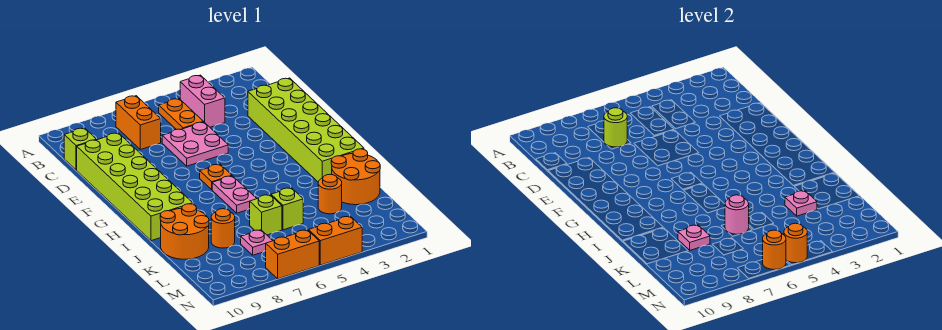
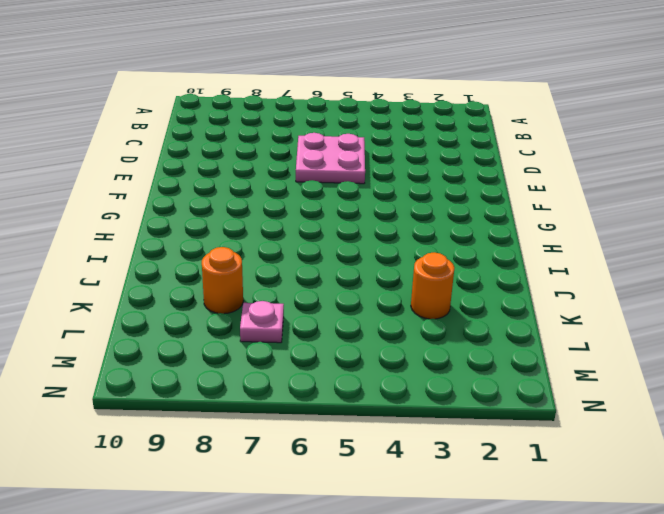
none -> pink 1x2 brick [180,75,225,127]
none -> orange 1x2 plate [159,99,203,130]
none -> orange 1x2 brick [116,96,161,150]

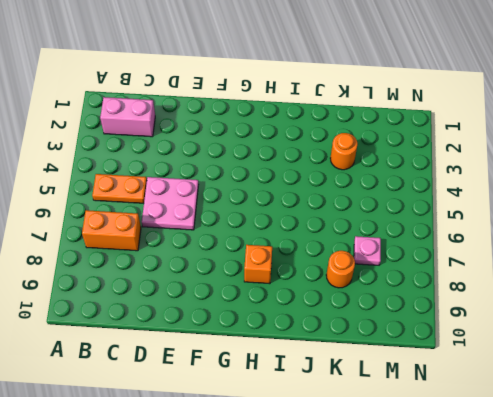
pink 1x2 brick [100,97,155,137] -> pink 1x2 brick moved to [180,75,225,127]
orange 1x1 brick [244,245,272,284] -> none
none -> lime 1x1 brick [64,128,97,170]
none -> lime 2x6 brick [248,78,364,182]
none -> lime 2x6 brick [77,133,193,241]

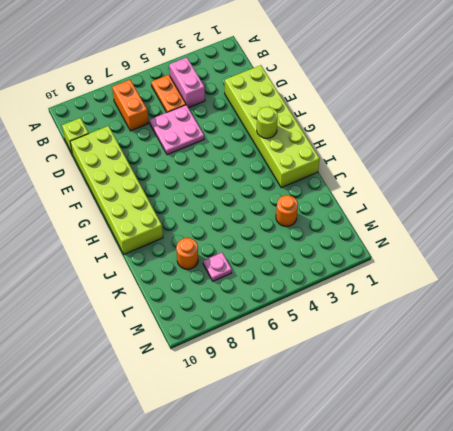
lime 1x1 round brick [257,107,278,138] -> lime 1x1 round brick moved to [604,108,627,147]
none -> orange 1x1 plate [200,164,232,189]
none -> pink 1x2 plate [212,176,257,213]
none -> orange 2x2 round brick [331,149,380,205]

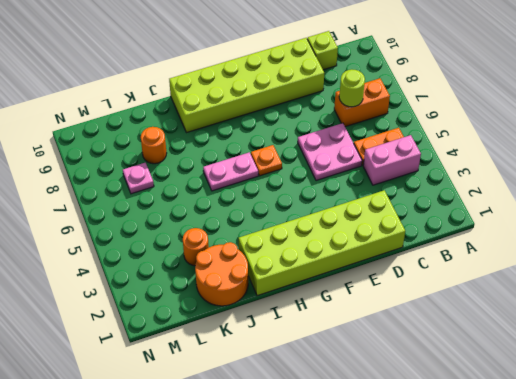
none -> orange 2x2 round brick [160,204,209,259]
none -> lime 1x1 brick [271,188,303,230]
none -> lime 1x1 brick [250,195,282,235]

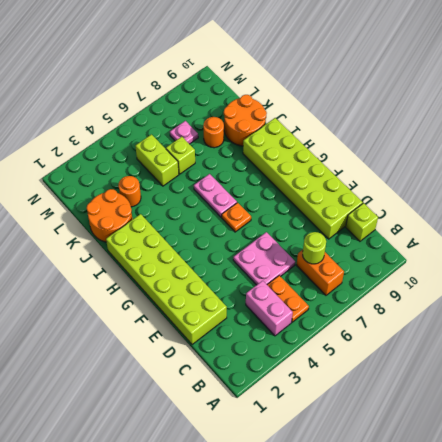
lime 1x2 brick [135,134,179,186] -> lime 1x1 brick [271,188,303,230]
none -> orange 1x2 brick [309,216,362,265]
none -> orange 1x2 brick [266,230,319,279]
none -> pink 1x1 plate [785,191,817,216]

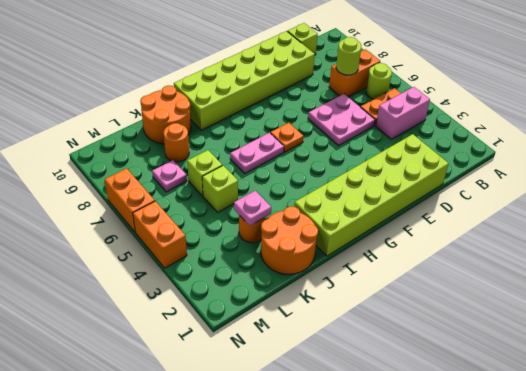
lime 1x1 round brick [366,63,392,99] -> none
none -> pink 1x1 round brick [725,195,749,234]
none -> pink 1x1 plate [678,225,710,250]
none -> orange 1x1 round brick [784,223,807,263]

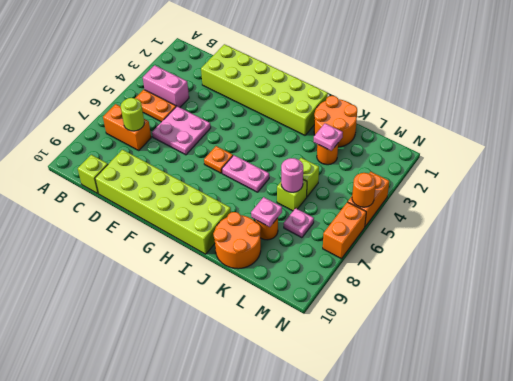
none -> orange 1x1 round brick [763,230,786,270]

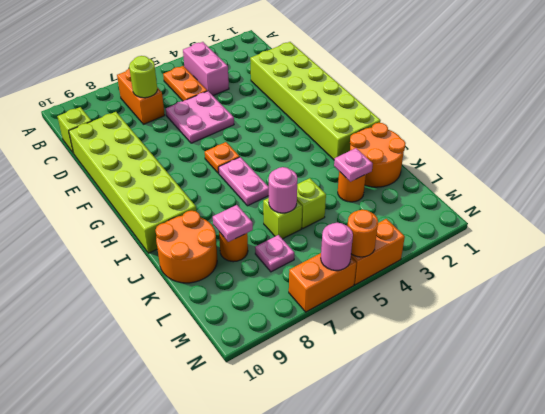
pink 1x1 round brick [321,223,353,270] -> orange 1x1 round brick [763,230,786,270]

